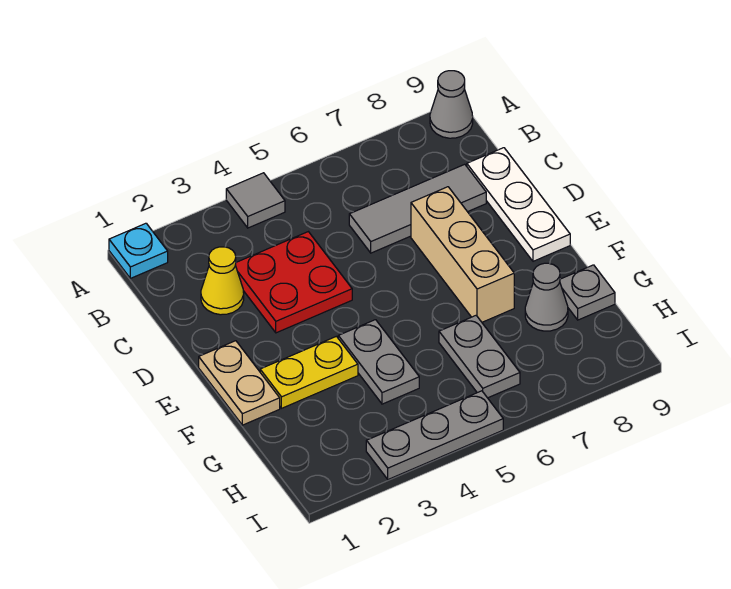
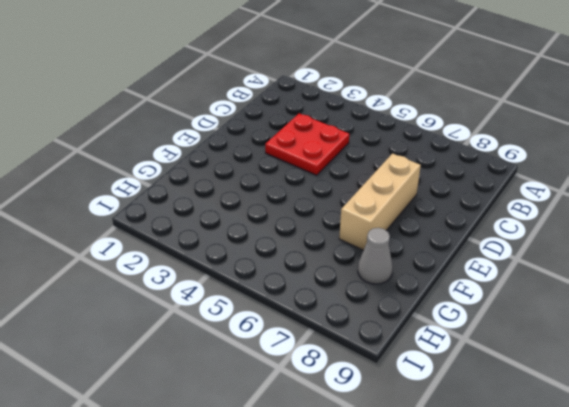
none -> cyan 1x1 plate [109,223,168,278]
none -> grey 1x1 tile [226,173,285,228]
none -> grey 1x1 cone [430,71,473,138]

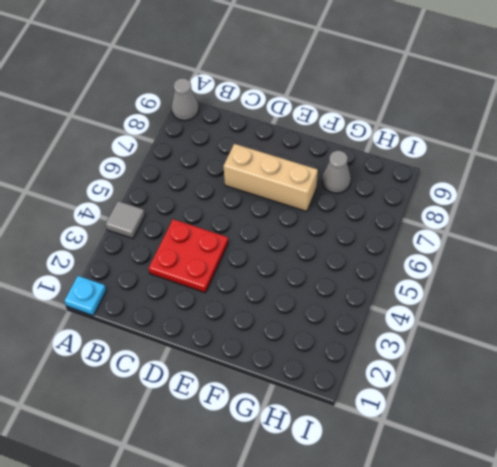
none -> yellow 1x1 cone [201,247,244,315]
none -> grey 1x3 tile [349,164,486,253]
none -> white 1x3 plate [467,148,570,261]

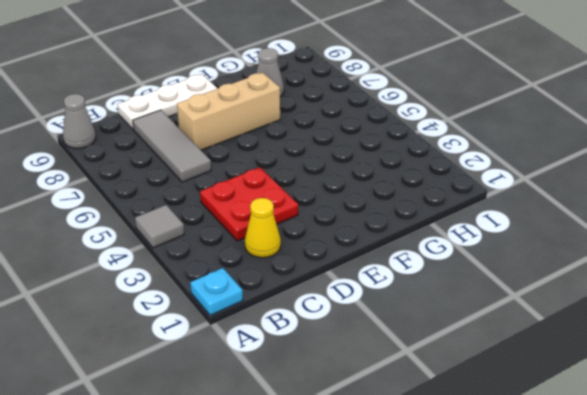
none -> tan 1x2 plate [199,341,280,425]
none -> yellow 1x2 plate [260,336,358,408]
none -> grey 1x2 plate [338,320,419,404]

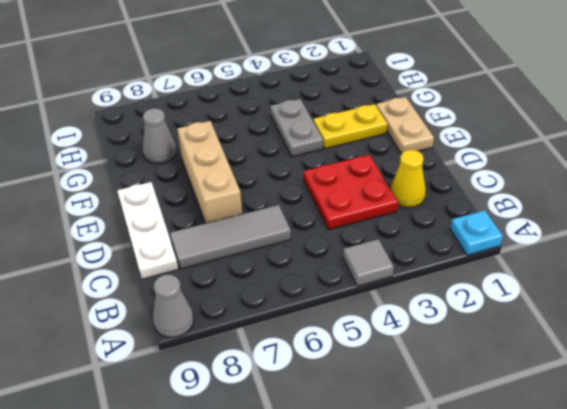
none -> grey 1x2 plate [439,316,520,398]
none -> grey 1x1 plate [560,265,615,320]
none -> grey 1x3 plate [366,391,503,480]

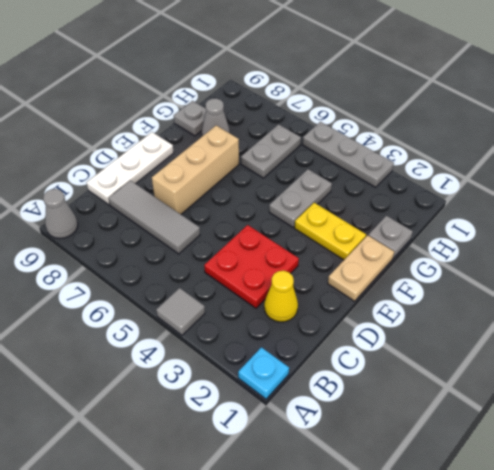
grey 1x1 plate [368,216,413,258] -> none

